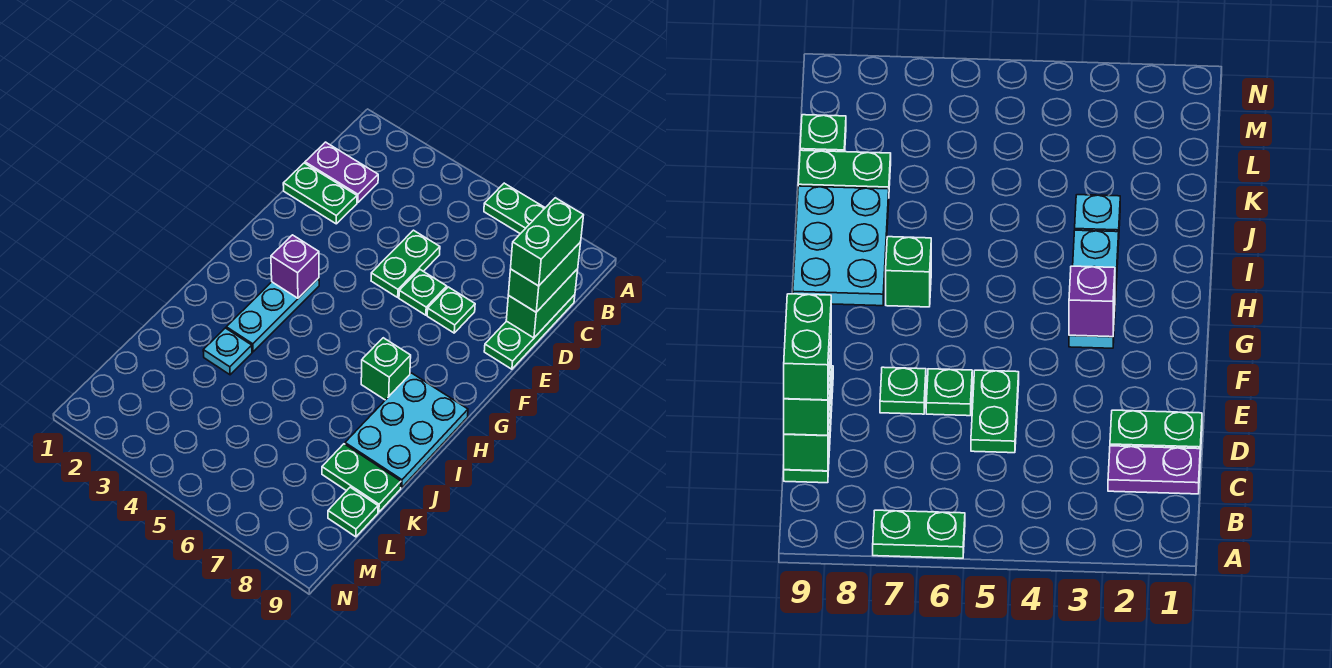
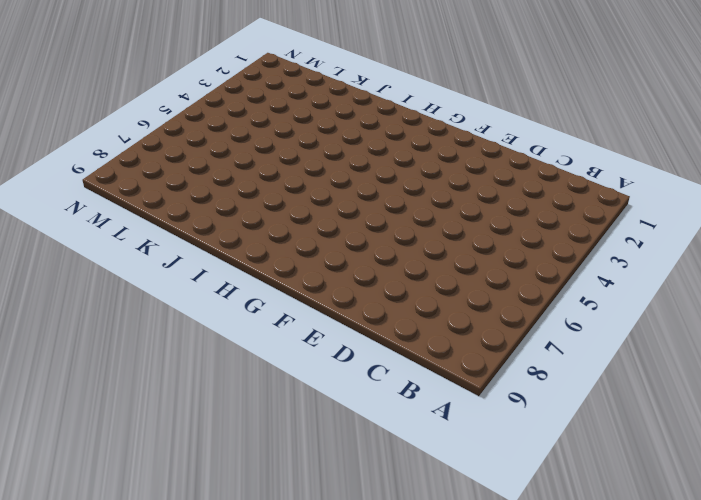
none -> green 1x2 plate [484,183,545,234]
none -> purple 1x2 plate [305,142,378,203]
none -> green 1x3 plate [484,295,575,369]

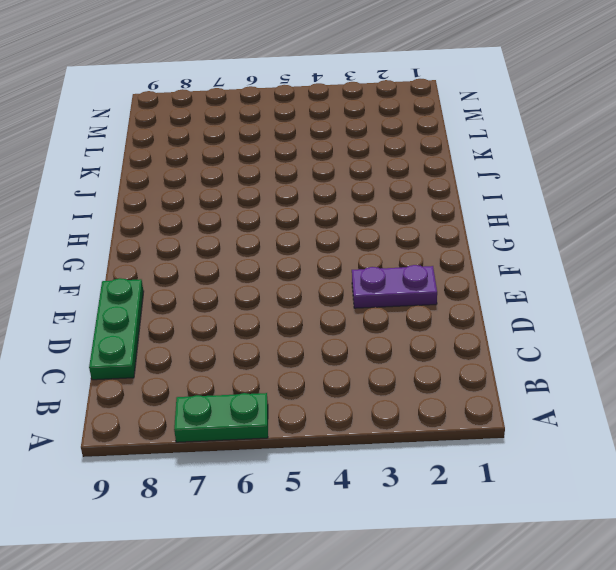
purple 1x2 plate [352,265,437,308] -> purple 1x2 plate moved to [305,142,378,203]
none -> green 1x2 plate [283,163,357,224]
none -> green 1x2 plate [371,230,440,297]
none -> green 1x1 plate [399,270,447,315]

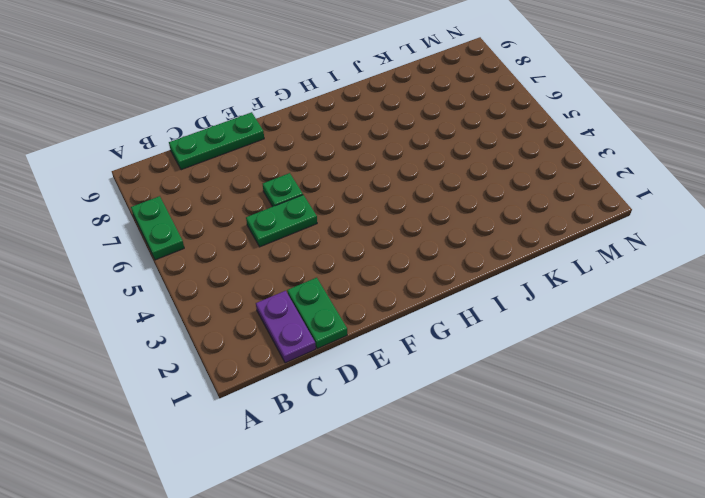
none -> green 1x1 plate [427,287,475,333]
none -> cyan 1x3 plate [226,278,319,352]
none -> green 1x1 brick [361,338,411,400]

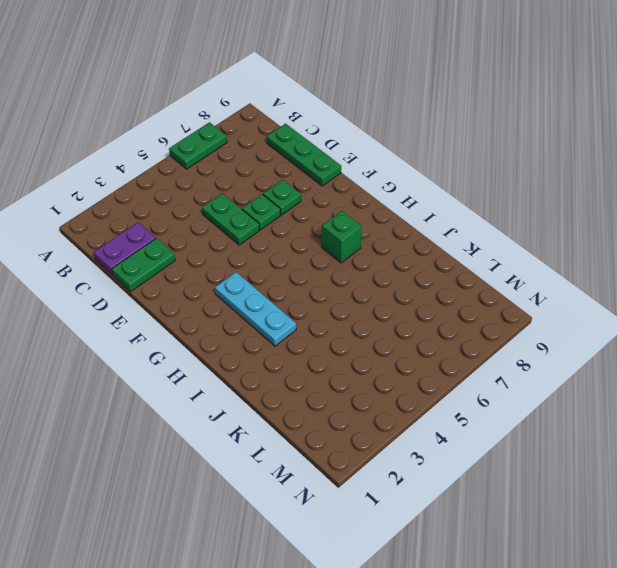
none -> cyan 2x3 plate [345,373,468,488]
none -> cyan 1x1 plate [203,328,252,375]
none -> green 1x2 plate [322,444,401,512]

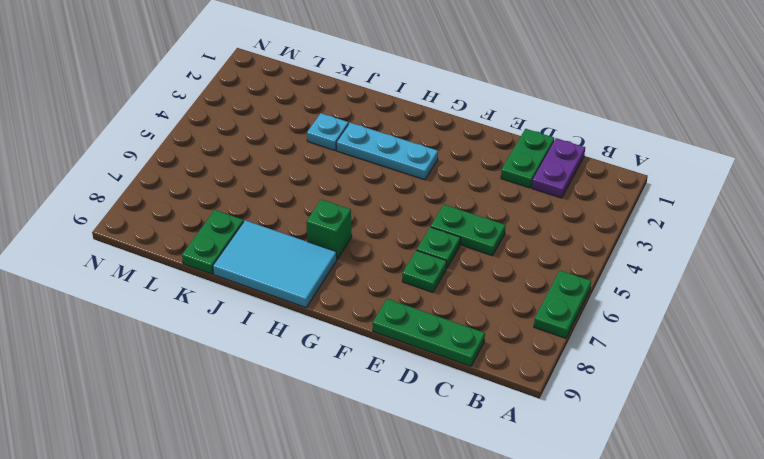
cyan 2x3 tile [213,220,337,308] -> cyan 2x3 plate [345,373,468,488]
none -> green 1x1 plate [328,487,378,537]
none -> green 1x2 brick [506,269,578,338]
none -> purple 1x1 brick [271,235,319,298]

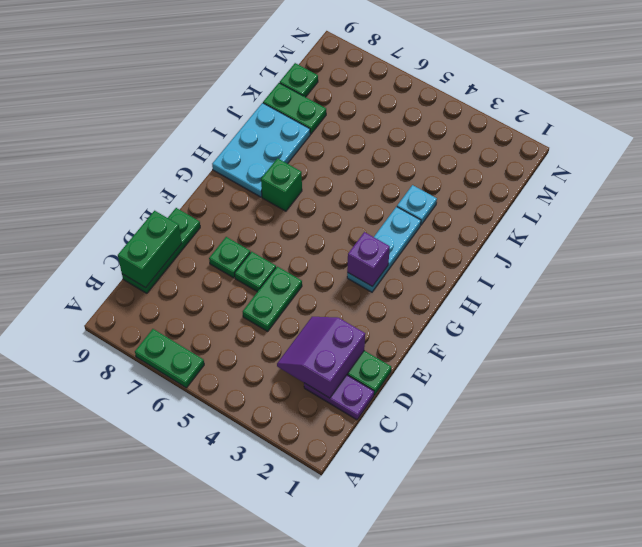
purple 2x2 slope [277,317,365,398] -> none
none -> green 1x2 brick [508,242,581,312]
none -> green 1x2 brick [511,198,584,286]

